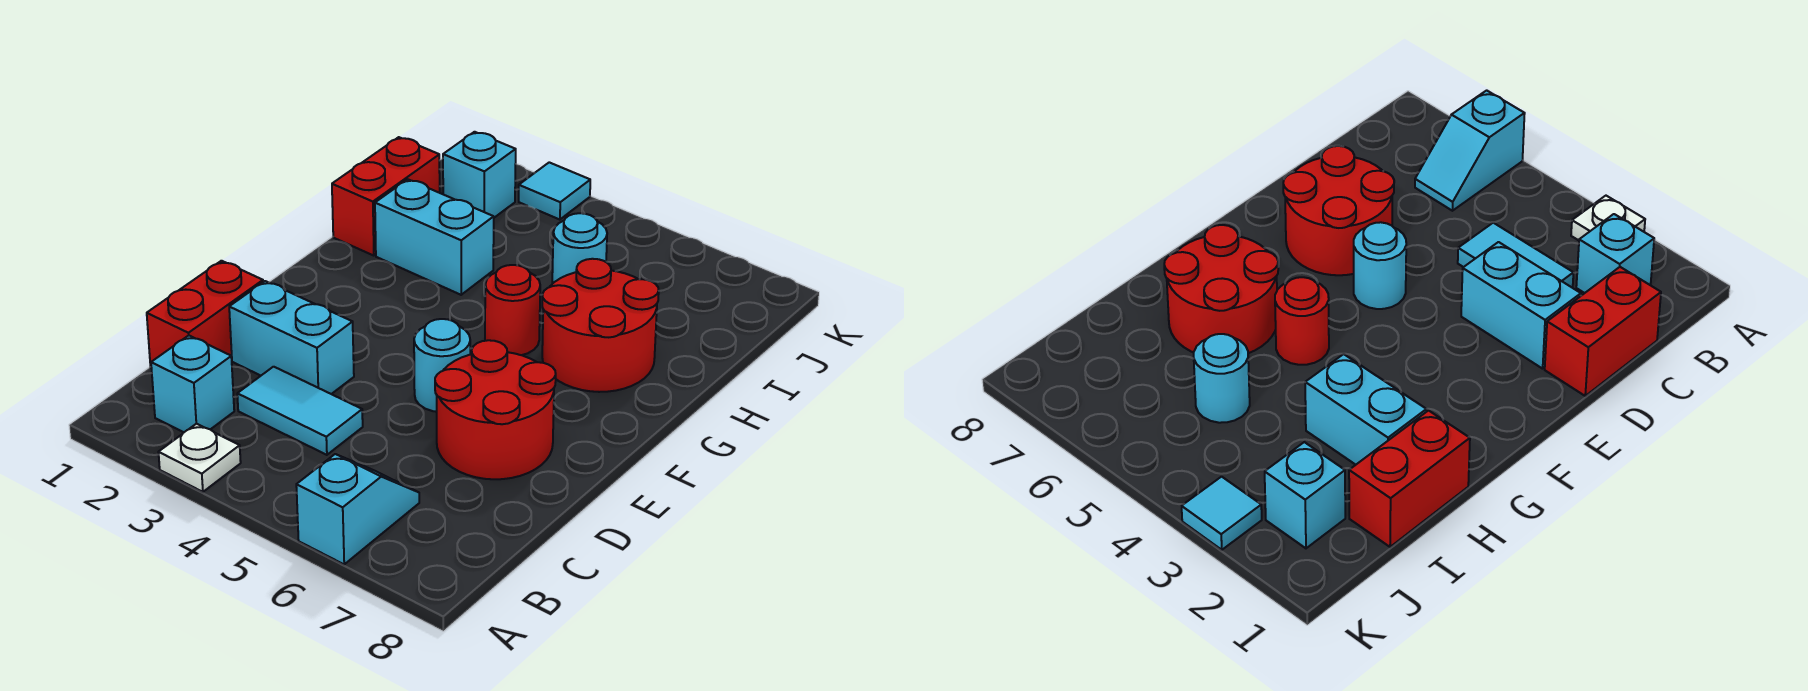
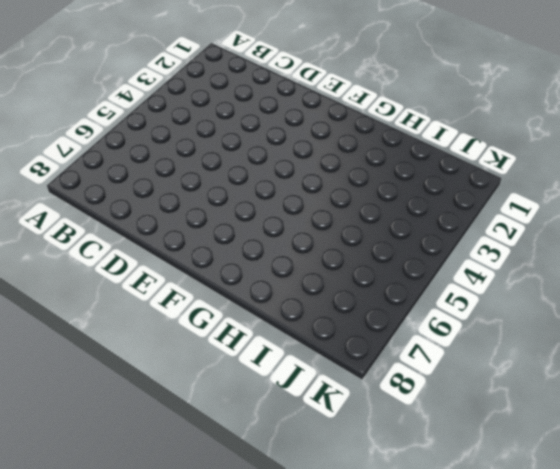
none -> white 1x1 plate [159,424,241,492]
none -> cyan 1x2 slope [296,454,419,564]
none -> cyan 1x1 brick [151,335,234,432]

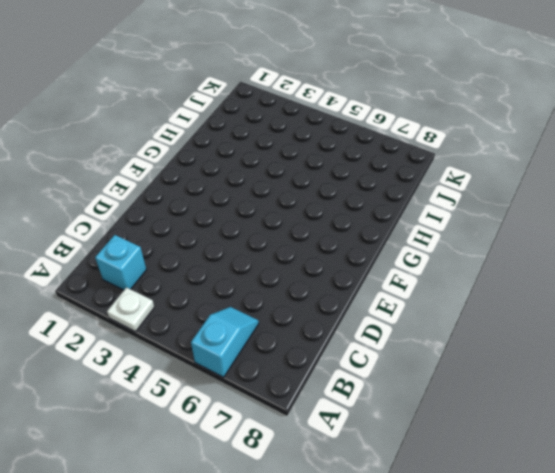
none -> red 1x2 brick [147,261,263,369]
none -> cyan 1x2 tile [237,367,363,455]
none -> cyan 1x2 brick [229,281,354,394]

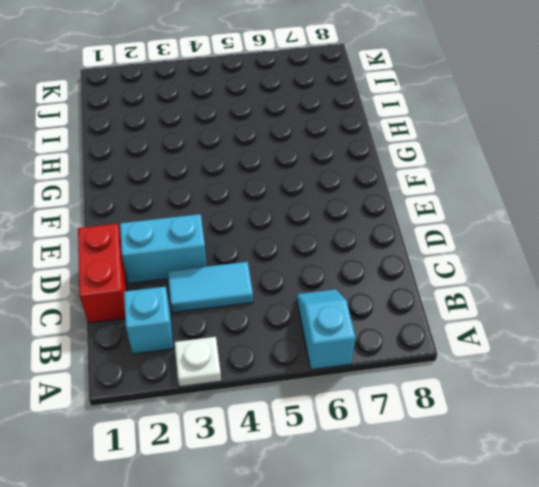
none -> red 2x2 round brick [435,340,556,479]
none -> cyan 1x1 round brick [414,319,470,412]
none -> red 1x1 round brick [485,265,540,355]

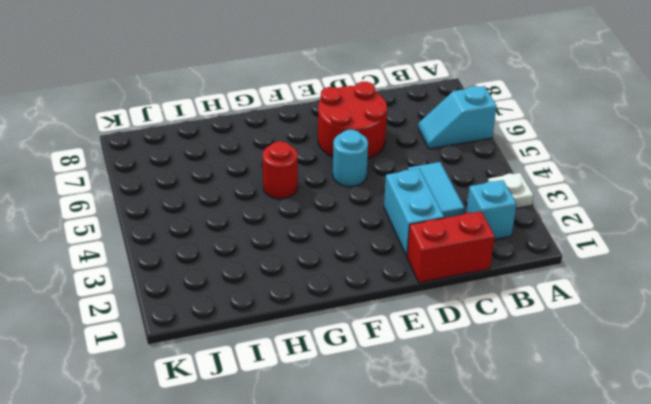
none -> red 2x2 round brick [542,259,659,392]
none -> red 1x2 brick [332,137,440,256]
none -> cyan 1x2 brick [375,179,494,295]

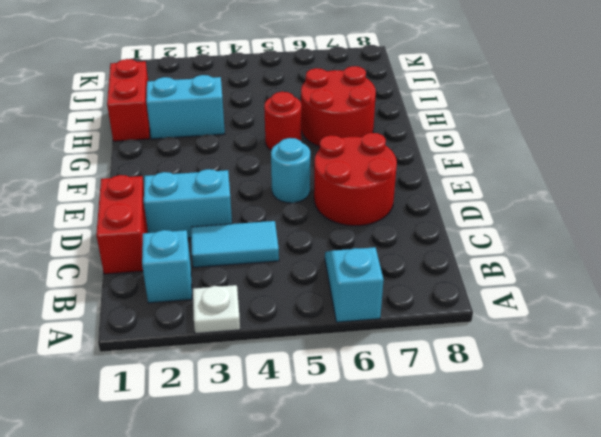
none -> cyan 1x1 round brick [552,213,607,284]
none -> cyan 1x1 brick [443,132,516,218]
none -> cyan 1x1 tile [519,162,590,220]

